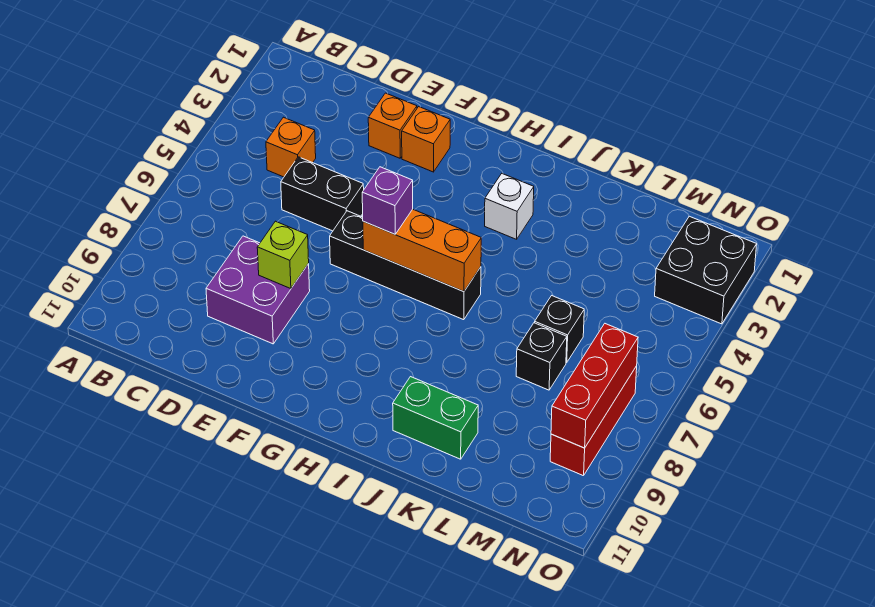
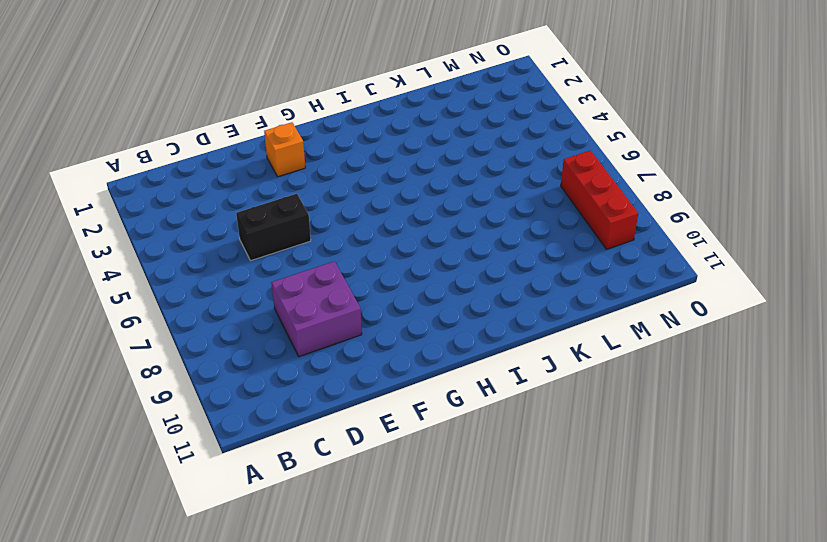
none -> orange 1x1 brick [266,117,316,177]
none -> orange 1x1 brick [368,93,417,158]
none -> black 1x4 brick [330,211,481,320]

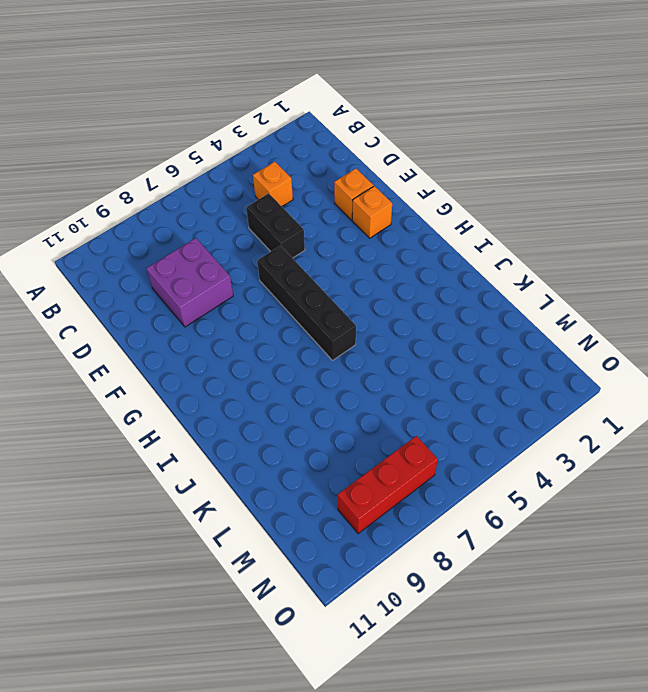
none -> white 1x1 brick [485,174,534,239]
none -> green 1x2 brick [393,377,478,459]
none -> black 1x1 brick [535,296,584,363]

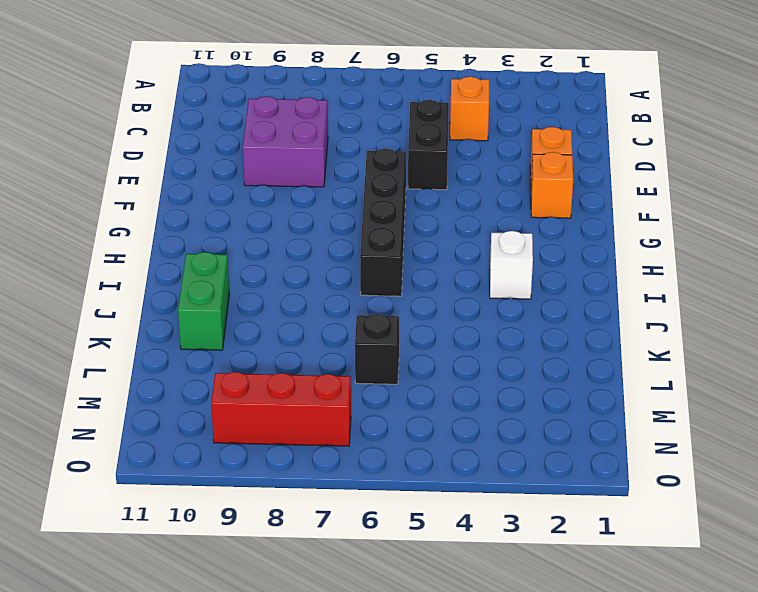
none -> black 1x1 brick [516,323,567,390]
none -> black 2x2 brick [655,216,757,324]
none -> lime 1x1 brick [257,221,309,289]

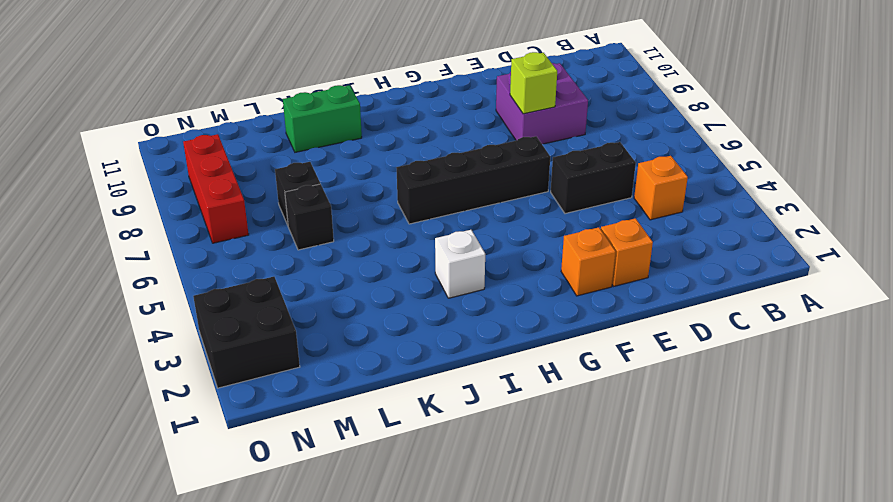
none -> orange 1x3 brick [363,209,481,292]
none -> red 1x3 brick [551,324,638,448]
none -> purple 1x1 brick [362,167,413,234]

